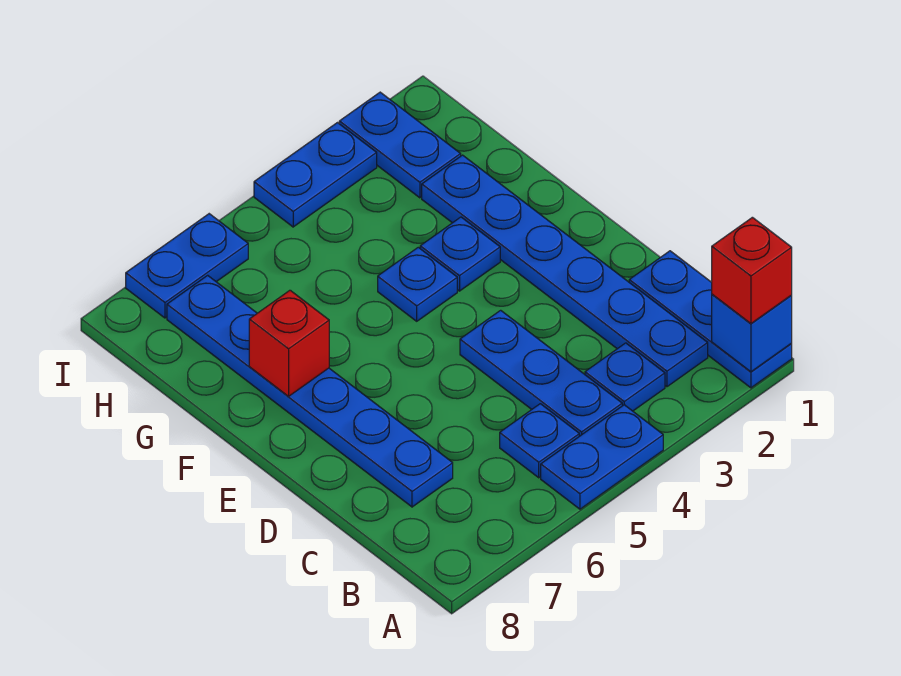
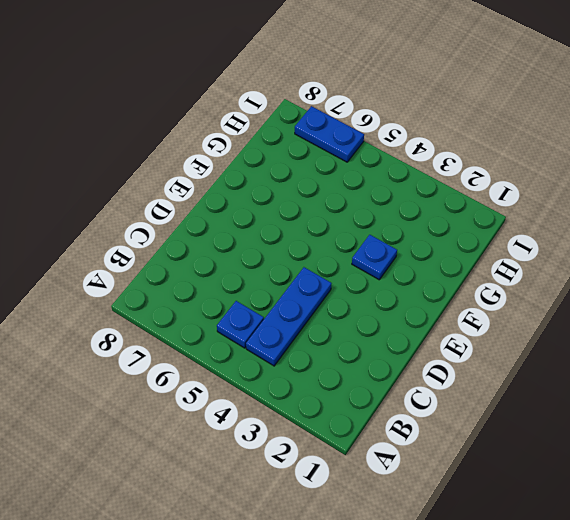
none -> blue 1x3 plate [629,251,792,388]
none -> blue 1x2 plate [541,405,663,509]
none -> blue 1x6 plate [422,155,708,387]

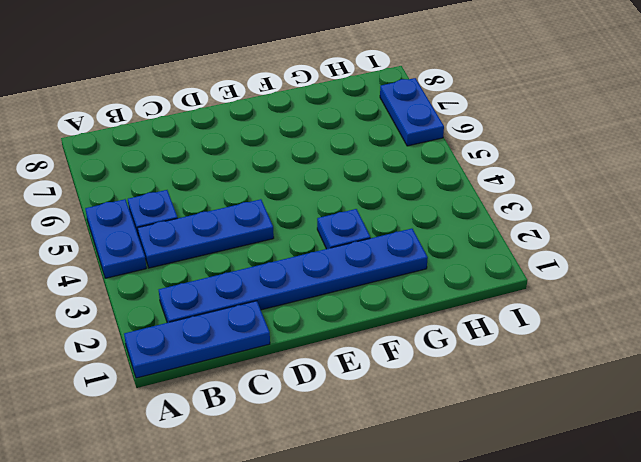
none -> blue 1x1 plate [585,343,665,411]
none -> blue 1x6 plate [167,275,453,507]
none -> blue 1x1 plate [378,247,457,321]

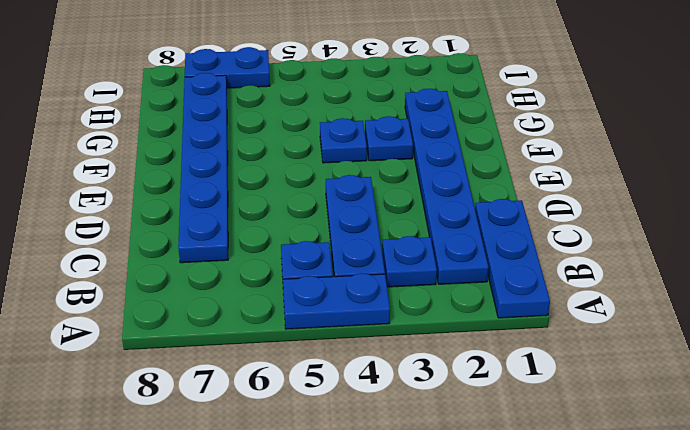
none -> blue 1x2 plate [339,92,461,198]
none -> blue 1x2 plate [254,123,377,227]
none -> blue 1x1 brick [712,294,792,372]

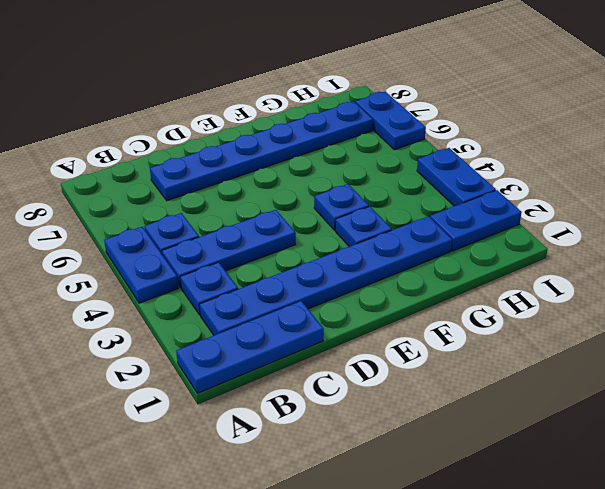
none -> blue 1x1 brick [712,294,792,372]
none -> red 1x1 brick [249,290,329,396]
none -> red 1x1 brick [712,217,792,324]

